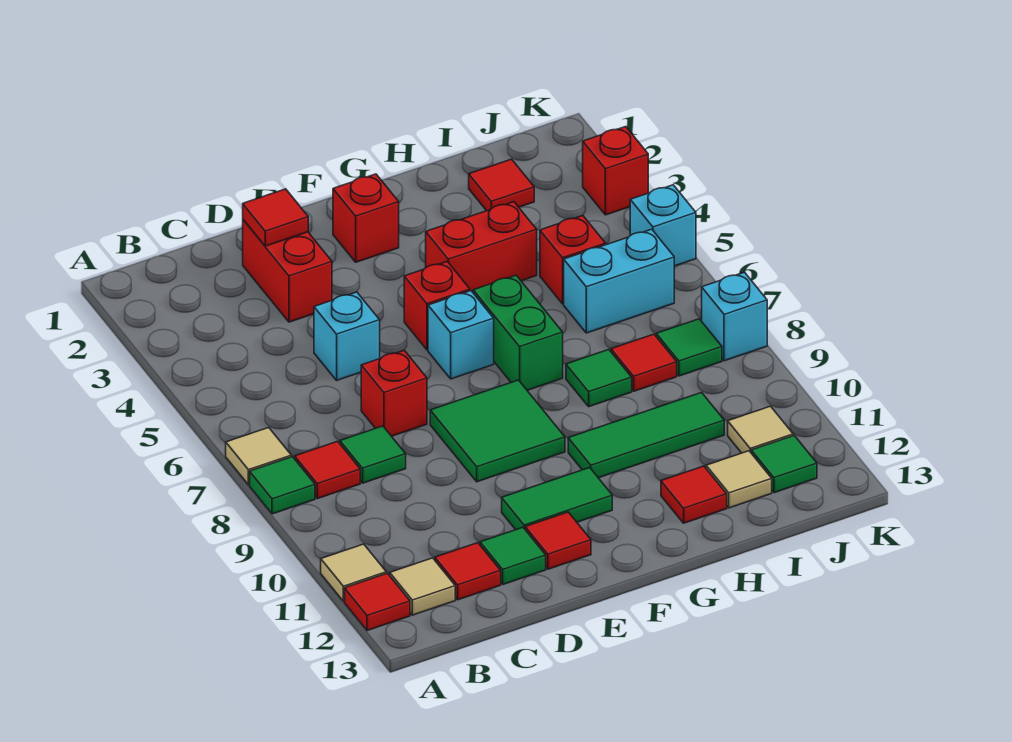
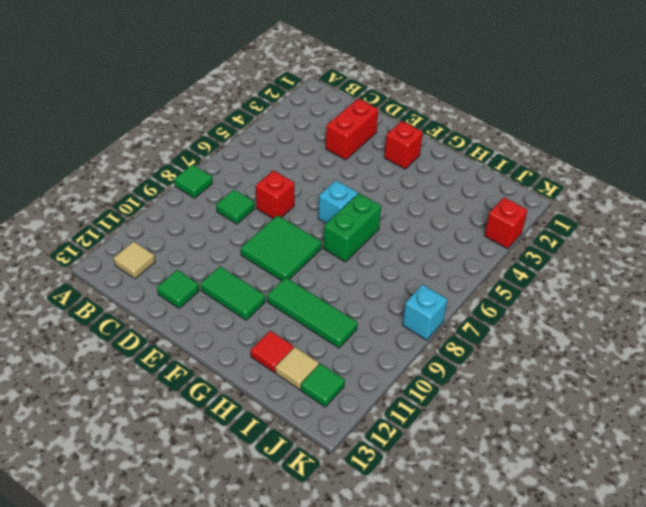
none -> tan 1x1 tile [226,428,291,485]
none -> tan 1x1 tile [321,544,386,601]
none -> red 1x1 tile [345,573,410,631]
none -> red 1x1 tile [295,441,360,499]

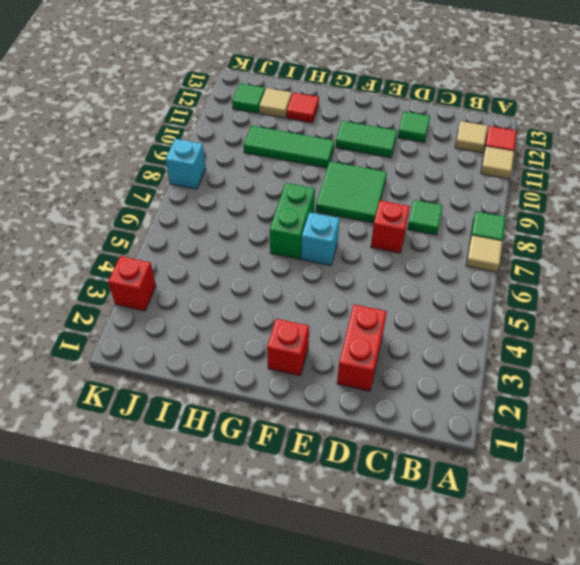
none -> red 1x1 tile [295,441,360,499]
none -> red 1x1 tile [435,543,501,600]
none -> cyan 1x1 brick [314,292,380,380]
none -> red 1x1 tile [525,512,591,569]

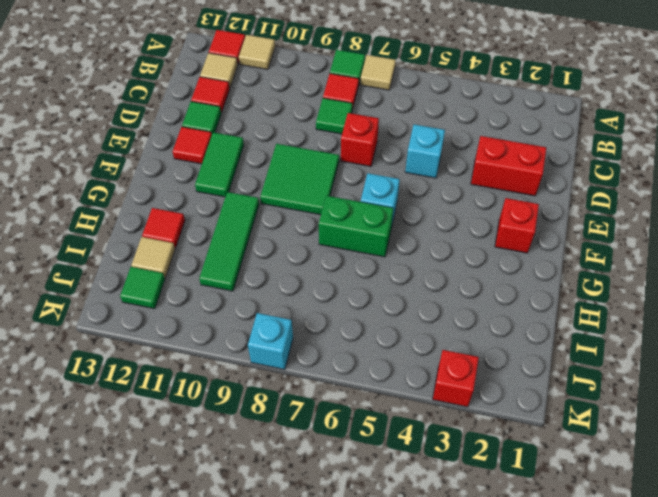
none -> red 1x1 brick [404,262,470,350]
none -> red 1x2 brick [426,202,537,292]
none -> green 1x1 tile [566,350,632,407]
none -> red 1x1 tile [469,159,534,211]

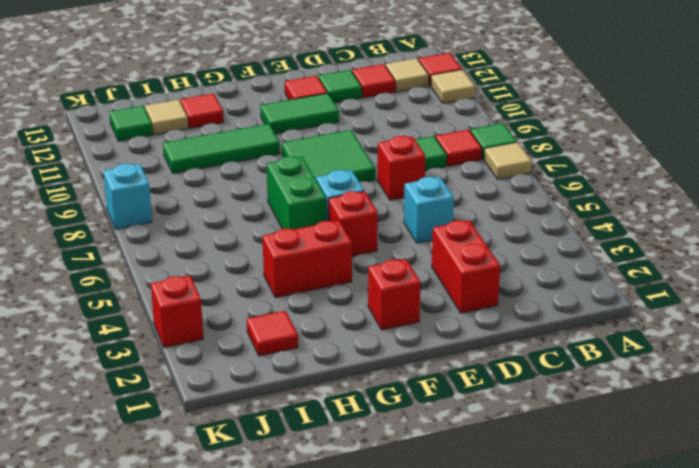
none -> green 1x1 tile [566,350,632,407]
none -> red 1x1 brick [540,215,606,304]
none -> cyan 1x2 brick [564,229,674,333]
none -> red 1x1 tile [611,334,677,391]

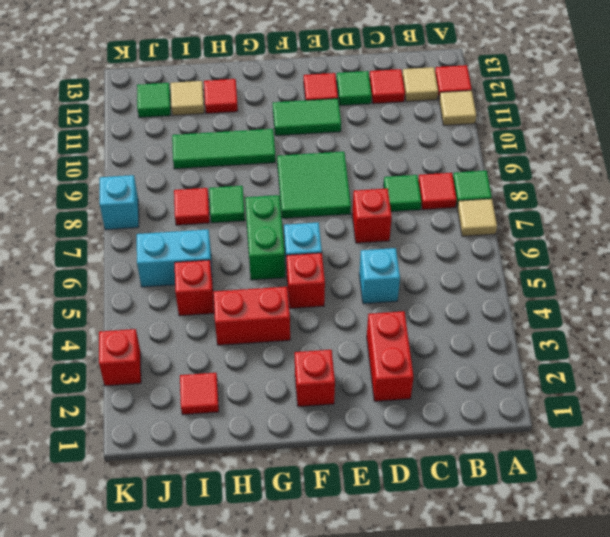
none -> green 1x1 tile [656,319,722,376]
none -> tan 1x1 tile [728,406,793,453]
none -> cyan 1x1 brick [630,185,696,266]
none -> red 1x1 tile [243,189,308,246]

